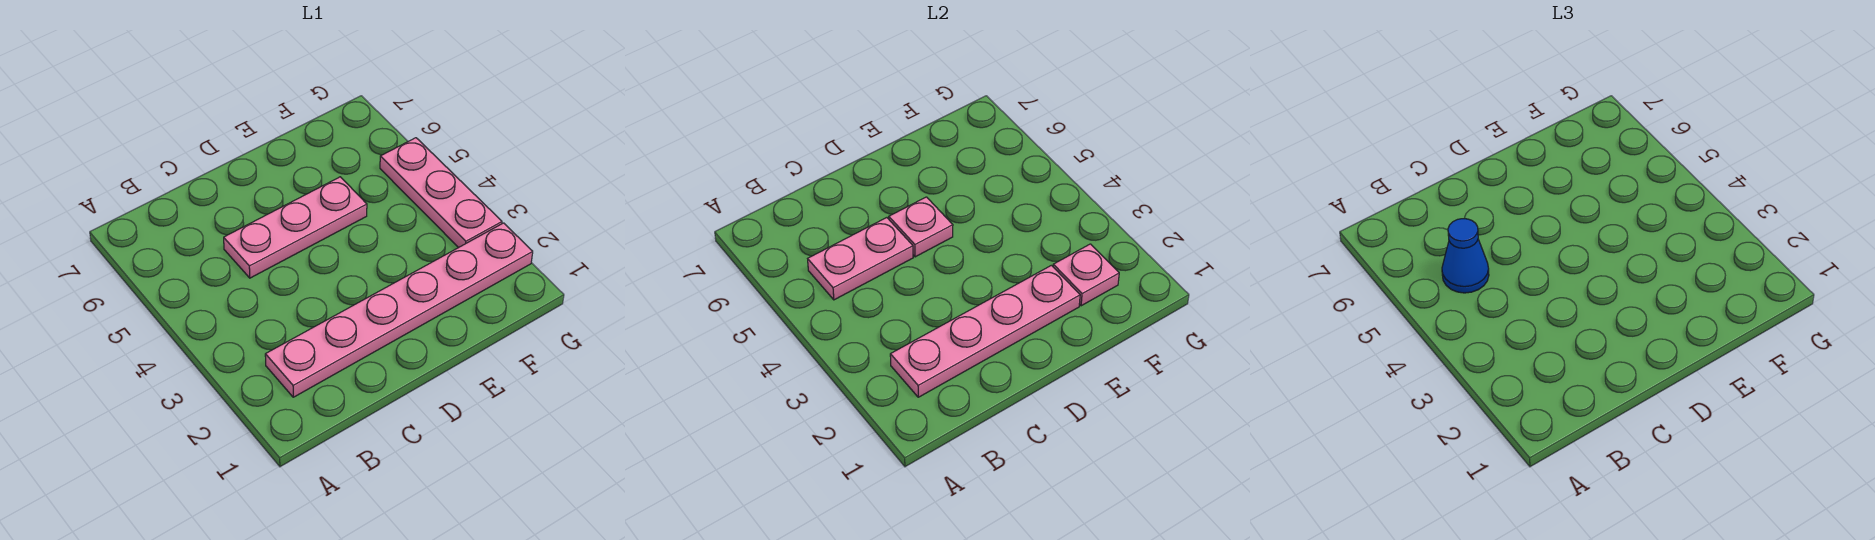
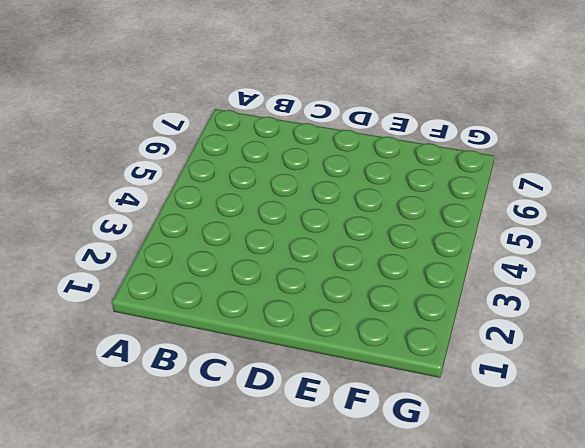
none -> pink 1x6 plate [265,223,533,397]
none -> pink 1x3 plate [224,177,367,278]

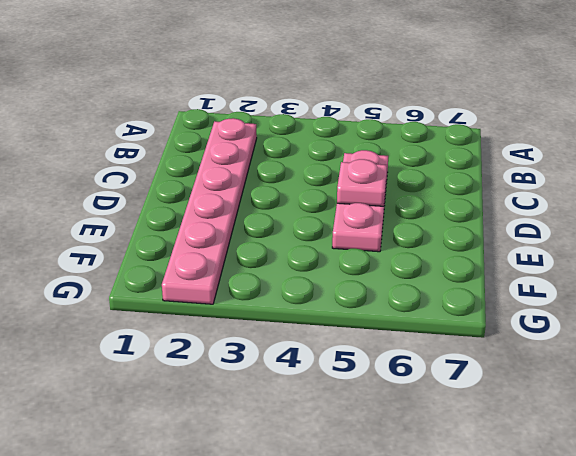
none -> pink 1x3 plate [380,138,502,248]
none -> pink 1x4 plate [890,265,1080,397]

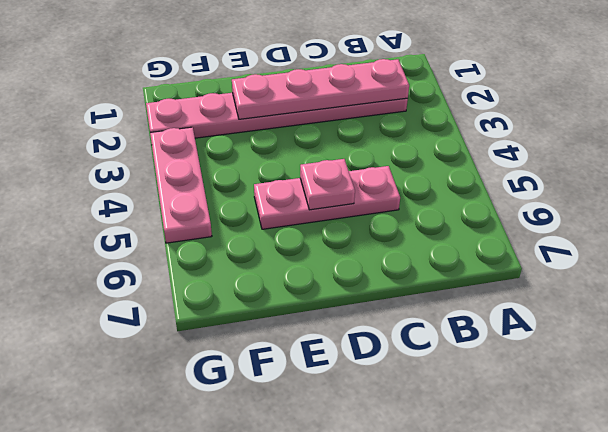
none -> pink 1x2 plate [808,218,913,300]
none -> pink 1x1 plate [1053,244,1119,306]

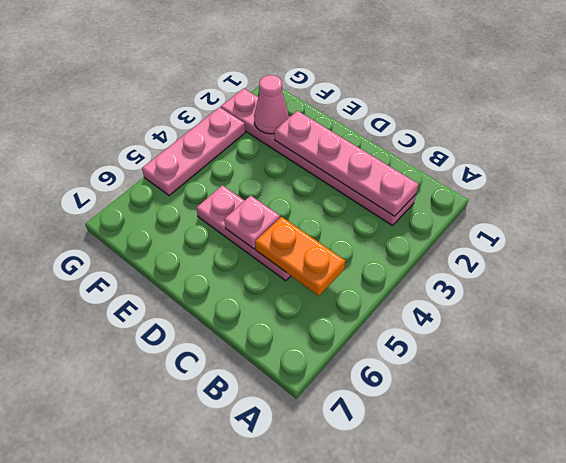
orange 1x2 plate [255,216,345,296] -> pink 1x2 plate [808,218,913,300]
pink 1x1 cone [254,75,289,134] -> pink 1x1 plate [1053,244,1119,306]
none -> blue 1x1 cone [1442,219,1489,293]

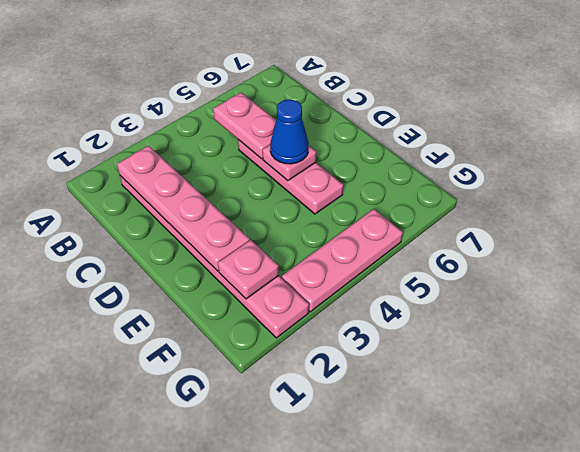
blue 1x1 cone [270,100,309,164] -> blue 1x1 cone moved to [1442,219,1489,293]

